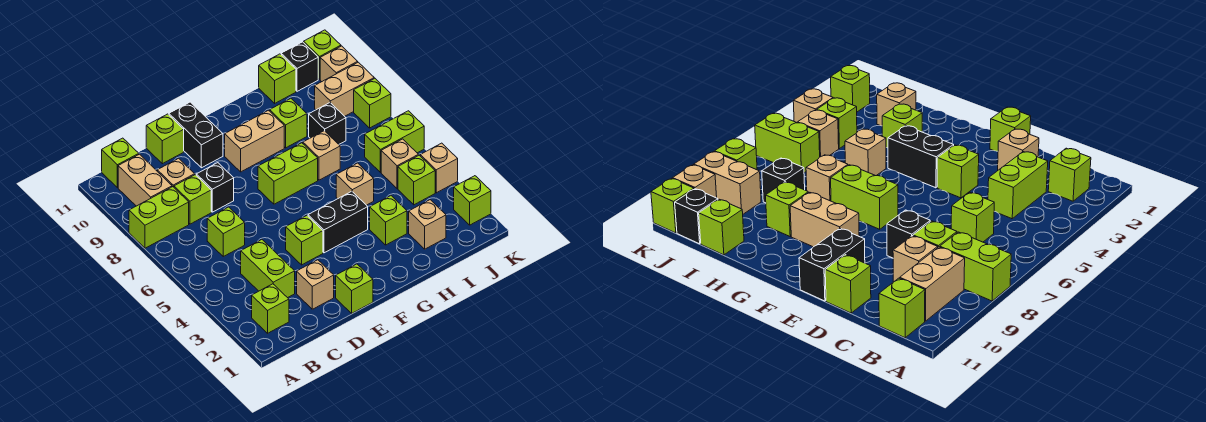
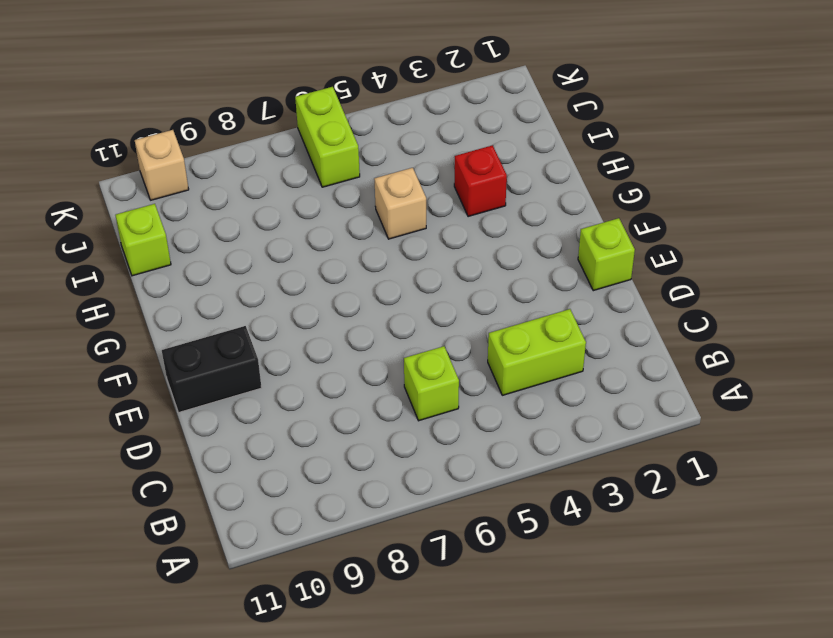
red 1x1 brick [454,145,507,217] -> lime 1x1 brick [370,196,407,245]
none -> lime 1x2 brick [129,187,189,248]
none -> lime 1x1 brick [252,284,289,333]
none -> tan 1x2 brick [118,154,172,206]
none -> lime 1x1 brick [102,138,139,188]

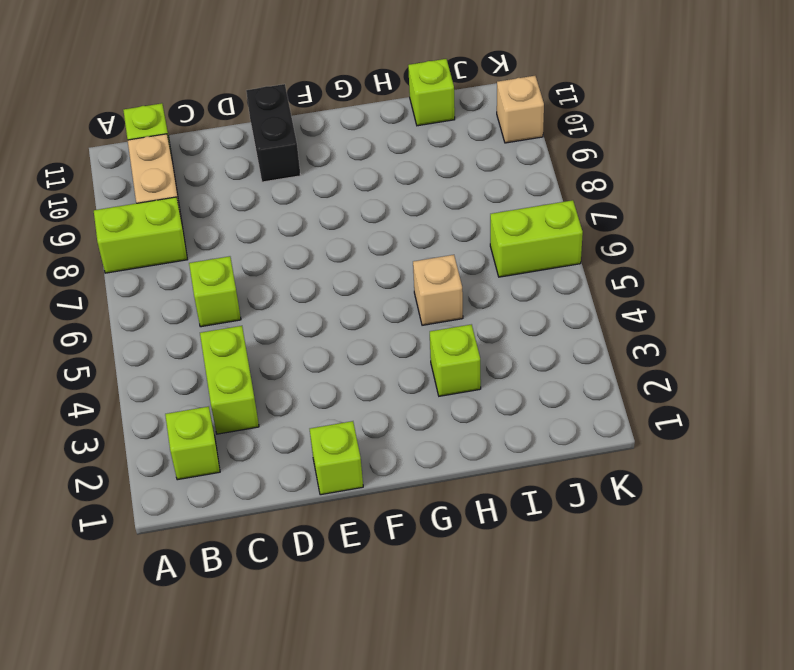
none -> lime 1x1 brick [174,175,211,224]
none -> tan 1x1 brick [157,158,195,187]
none -> tan 1x1 brick [297,260,334,309]
none -> black 1x1 brick [196,163,234,212]

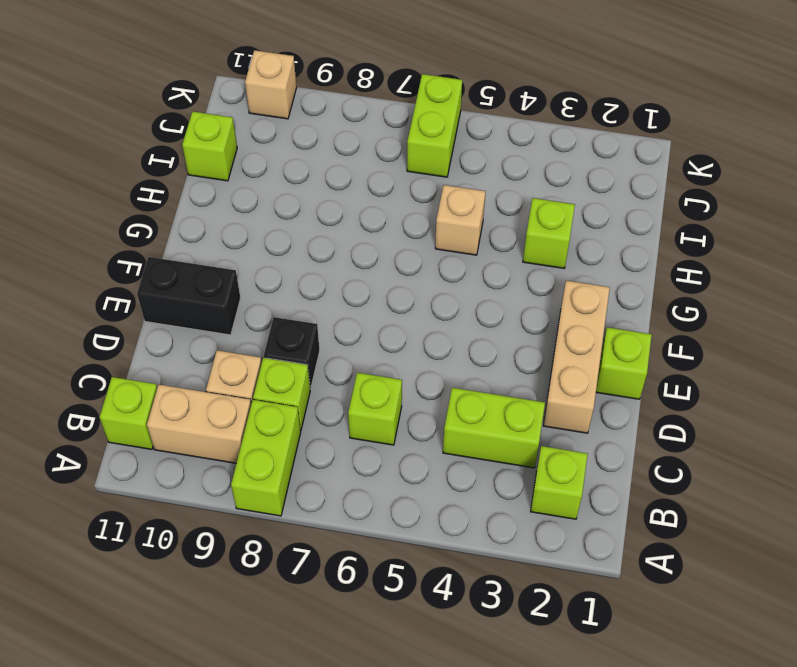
tan 1x3 brick [543,281,610,433] -> tan 1x1 brick [297,260,334,309]
none -> lime 1x1 brick [146,114,184,164]
none -> lime 1x1 brick [286,216,323,265]
none -> black 1x2 brick [308,191,368,253]
none -> lime 1x2 brick [258,143,318,204]

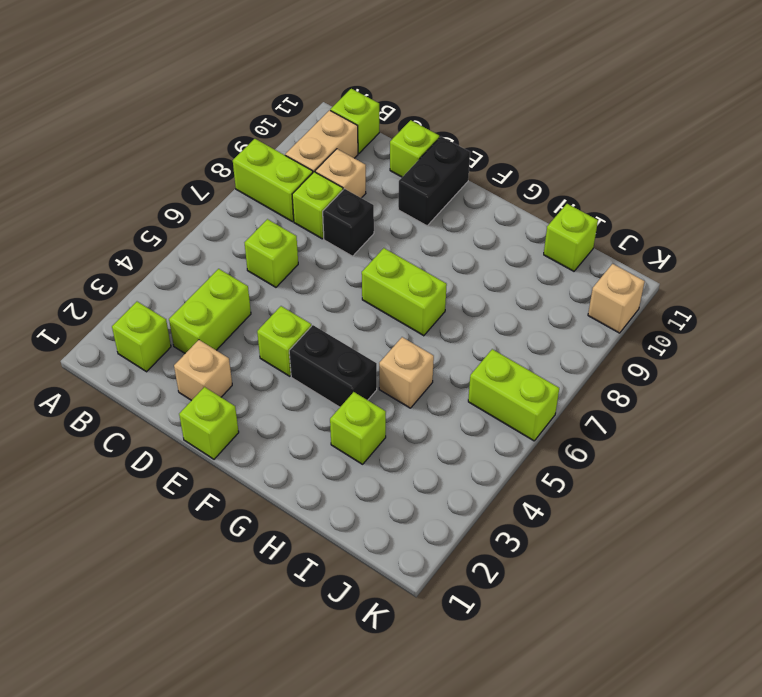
none -> tan 1x2 brick [225,110,284,172]
none -> tan 1x1 brick [303,131,340,180]
none -> lime 1x1 brick [270,98,307,148]
none -> tan 1x1 brick [409,200,446,249]

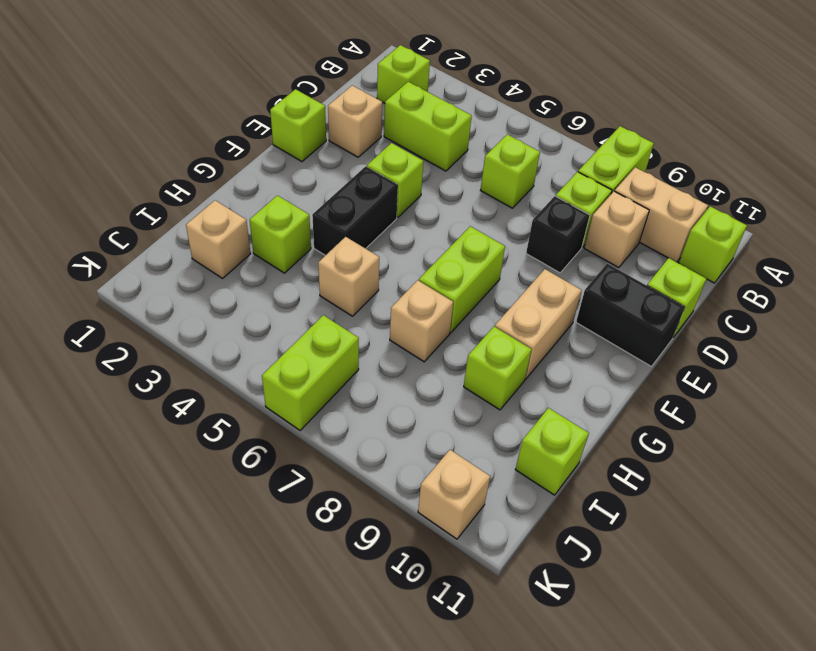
none -> black 1x1 brick [309,103,346,144]
none -> lime 1x1 brick [398,155,435,205]
none -> tan 1x1 brick [381,139,419,189]
none -> tan 1x2 brick [315,62,374,116]

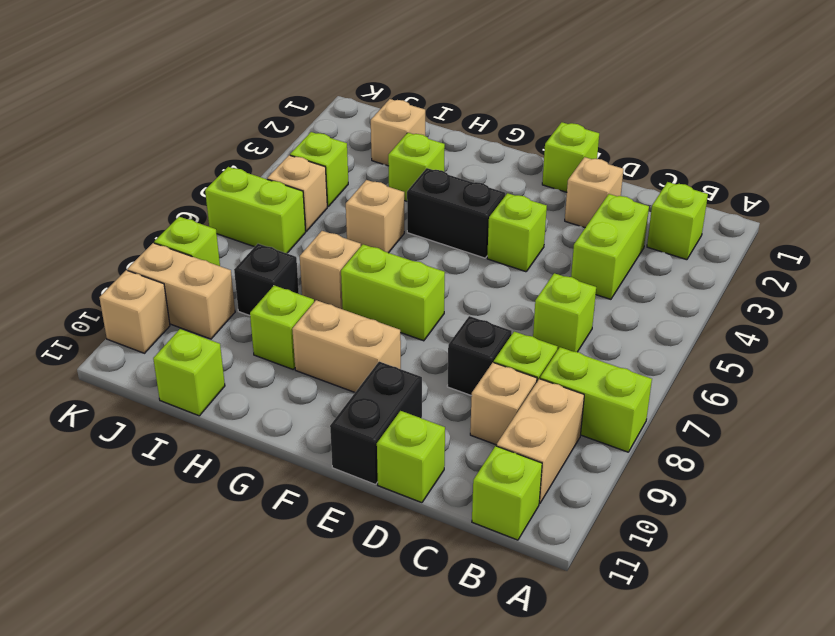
none -> black 1x1 brick [281,42,318,91]
none -> lime 1x1 brick [454,176,491,225]
none -> tan 1x1 brick [420,143,458,193]
none -> lime 1x1 brick [304,30,341,79]

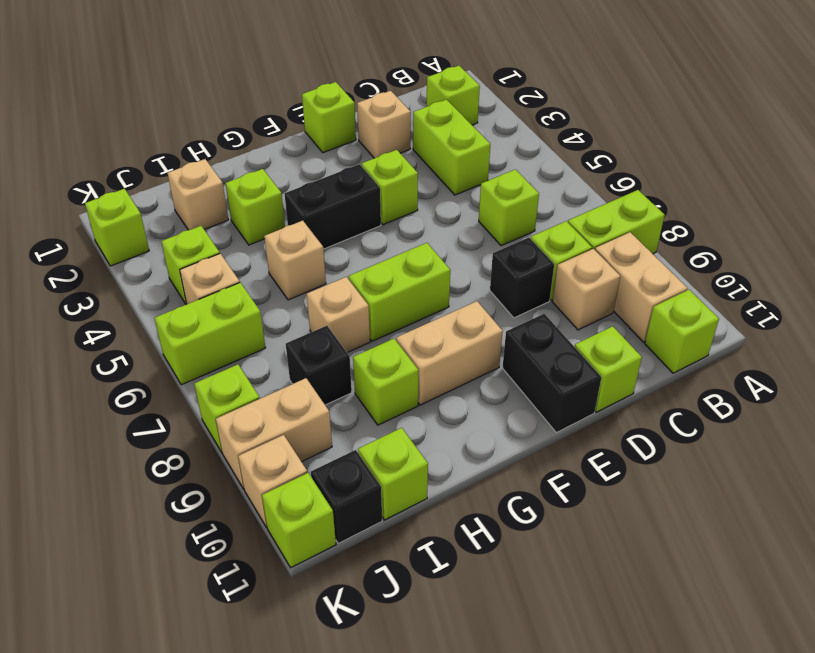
none -> tan 1x1 brick [420,143,458,193]

